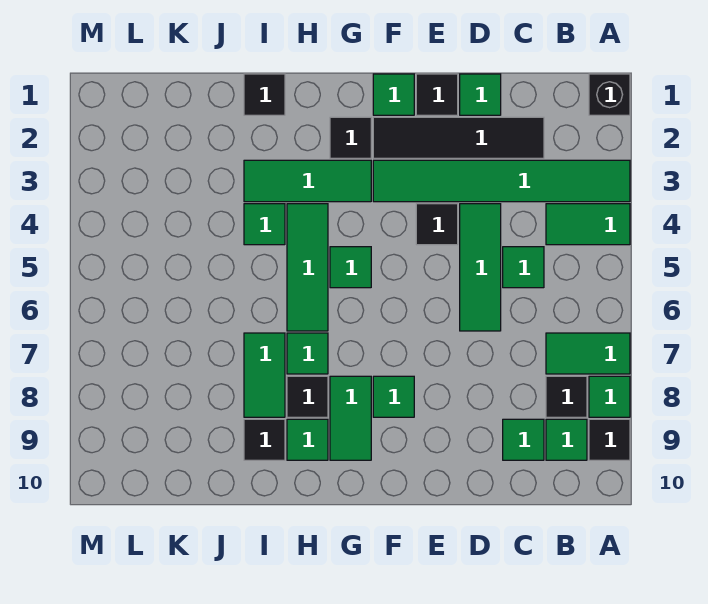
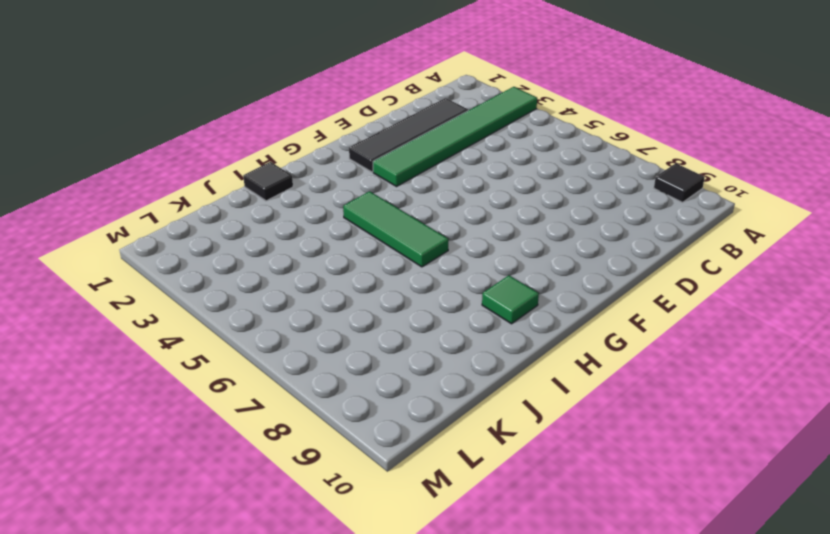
none -> black 1x1 brick [589,74,630,115]
none -> green 1x2 tile [546,204,630,245]
none -> green 1x2 tile [546,333,630,374]

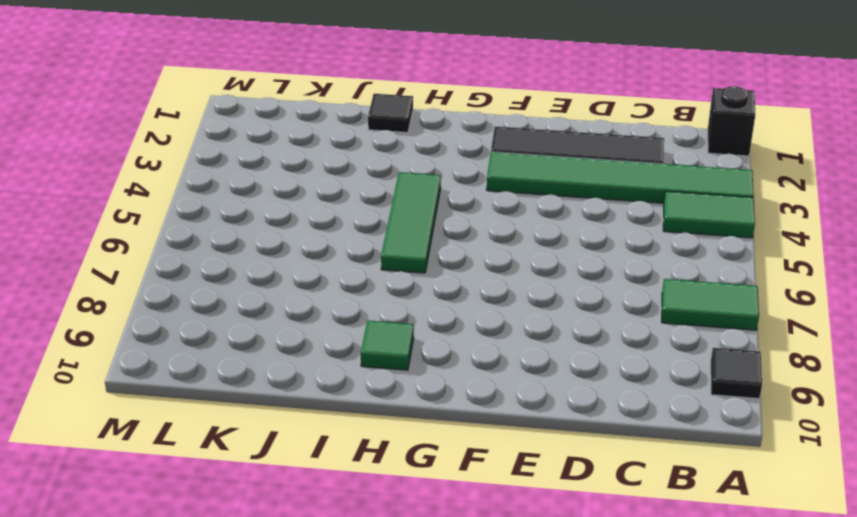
none -> green 1x1 tile [589,376,630,417]
none -> black 1x1 tile [546,376,587,417]
none -> green 1x1 tile [546,419,587,460]

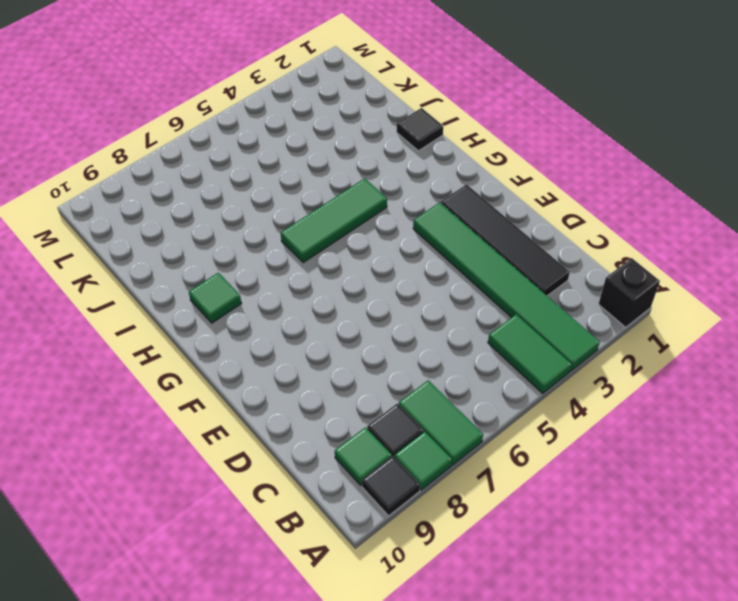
none -> green 1x1 tile [503,247,544,288]
none -> green 1x1 tile [503,419,544,460]
none -> green 1x1 tile [460,74,501,115]

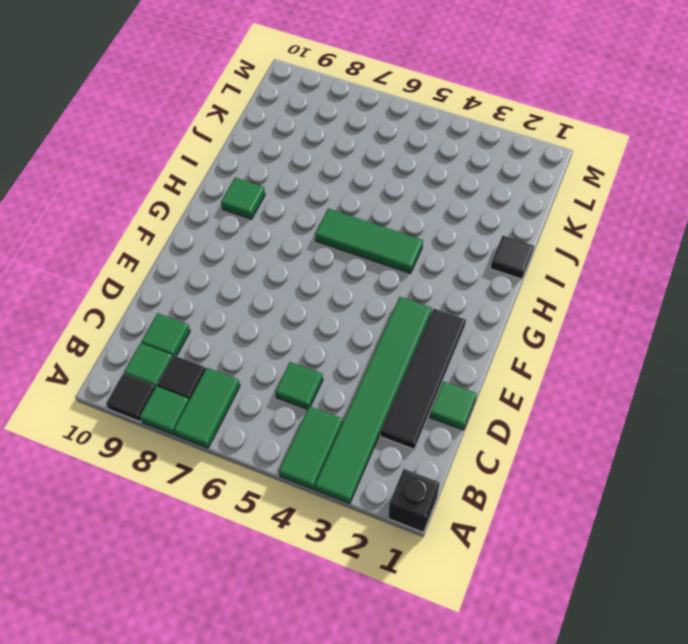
none -> green 1x3 tile [460,204,501,331]
none -> black 1x1 tile [416,74,458,115]
none -> black 1x1 tile [416,204,458,245]

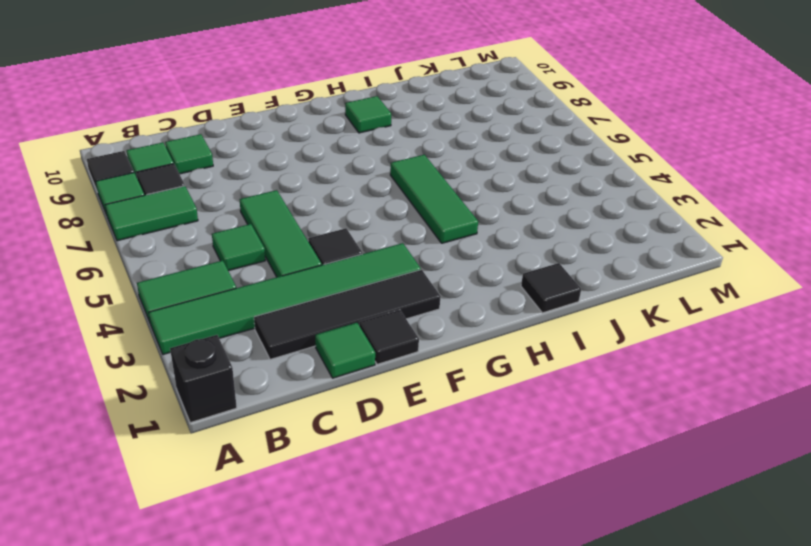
none -> green 1x1 tile [373,74,414,115]
none -> green 1x1 tile [373,376,414,417]
none -> black 1x1 tile [330,117,371,158]

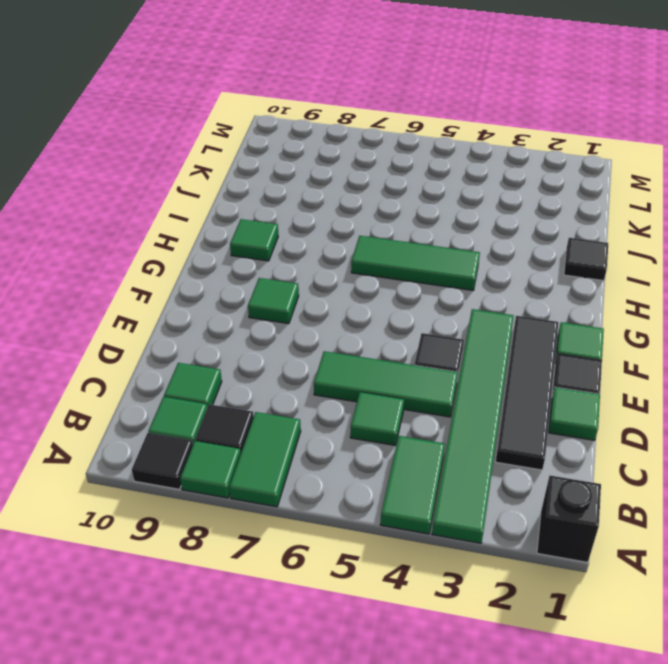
none -> black 1x1 tile [330,117,371,158]
none -> green 1x3 tile [244,160,371,202]
none -> green 1x1 tile [330,247,371,288]

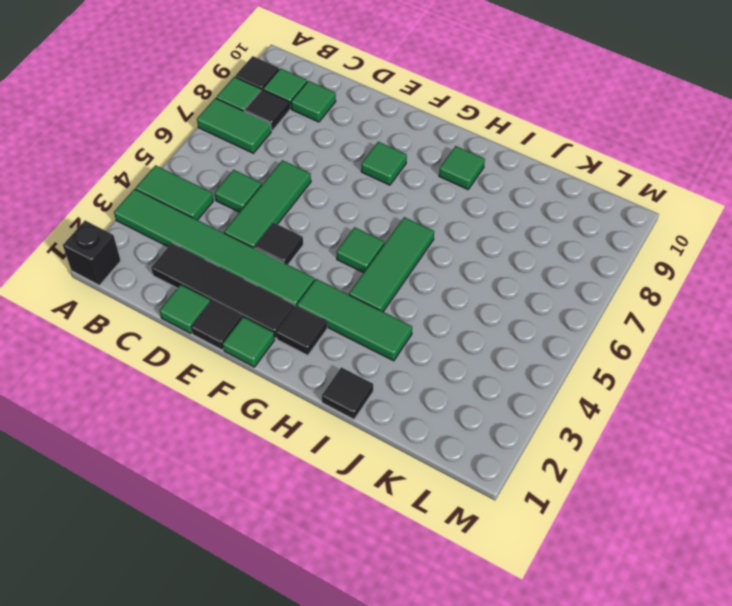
none -> green 1x2 tile [330,376,371,460]
none -> green 1x1 tile [287,333,328,374]
none -> black 1x1 tile [287,376,328,417]

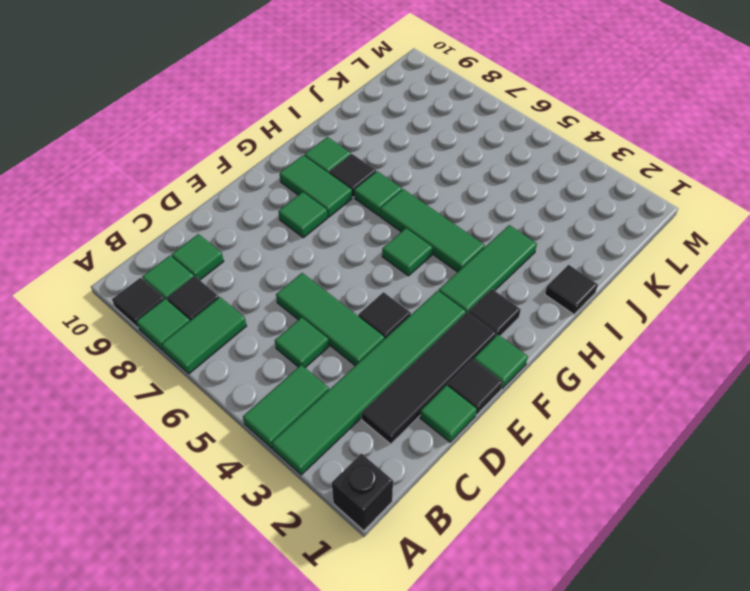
none -> green 1x1 tile [244,204,285,245]
none -> green 1x2 tile [244,333,285,417]
none -> black 1x1 tile [244,419,285,460]

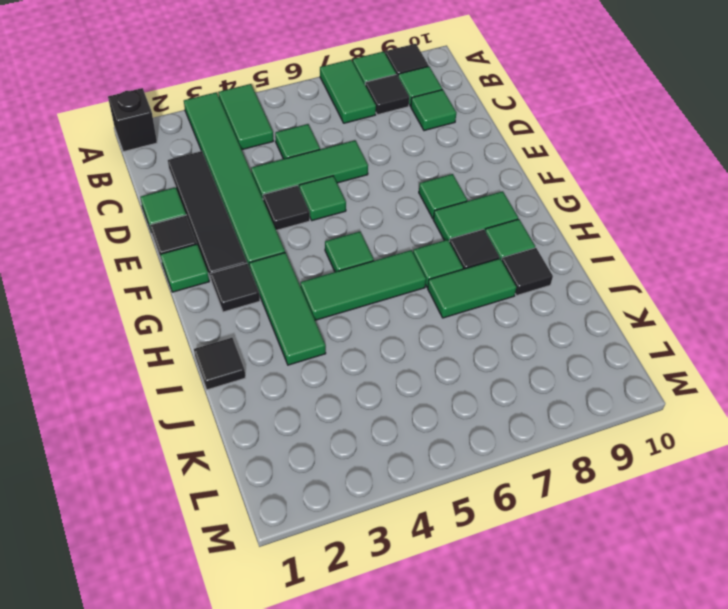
green 1x1 tile [299,176,346,221] -> green 1x1 tile moved to [244,204,285,245]

